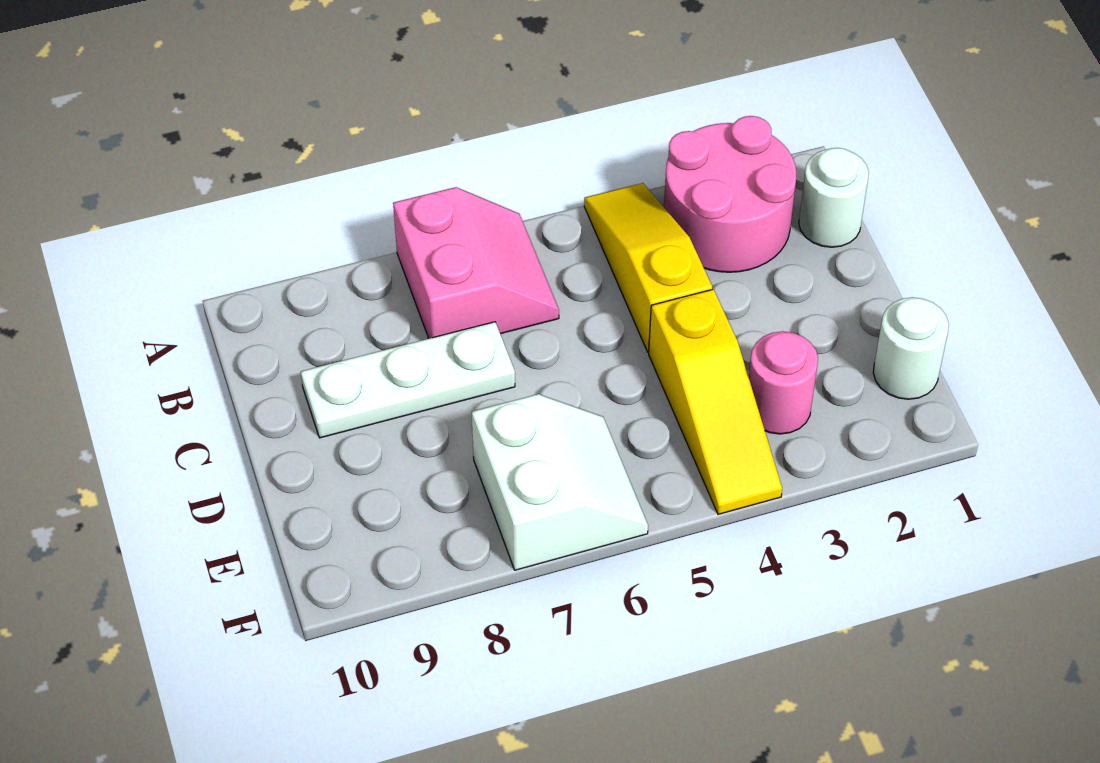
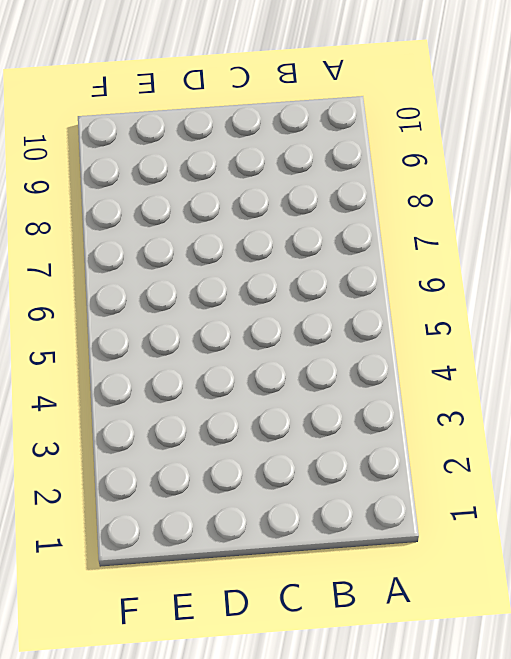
none -> pink 2x2 round brick [664,116,796,272]
none -> yellow 1x3 slope [584,183,712,352]

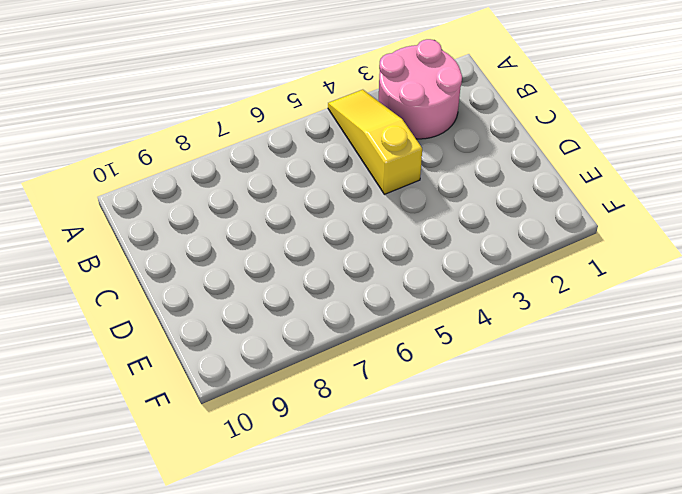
none -> pink 2x2 slope [393,187,559,338]
none -> white 1x1 round brick [799,148,869,247]

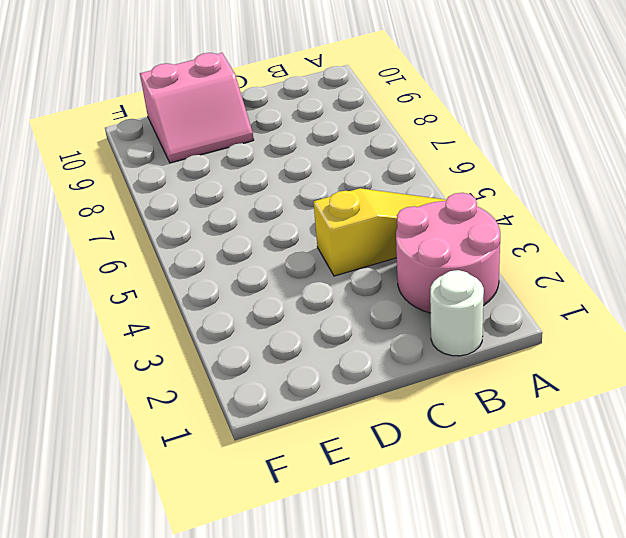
pink 2x2 slope [140,53,254,163] -> pink 2x2 slope moved to [393,187,559,338]
none -> white 1x3 plate [301,322,515,438]
none -> yellow 1x3 slope [649,289,782,514]

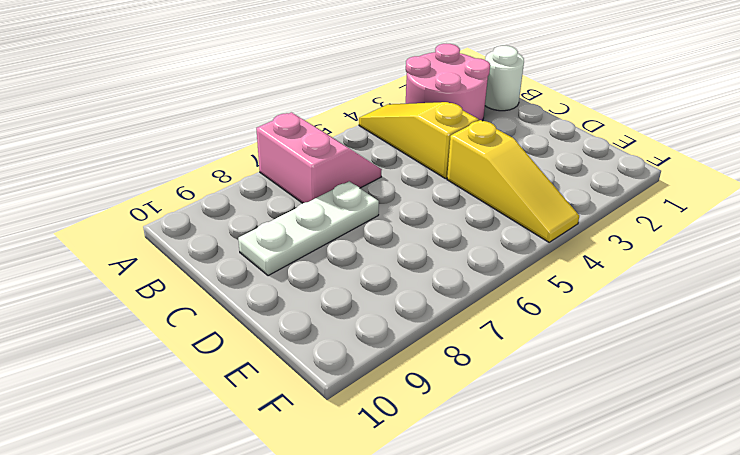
none -> white 1x1 round brick [873,297,949,399]
none -> pink 1x1 round brick [749,331,818,434]

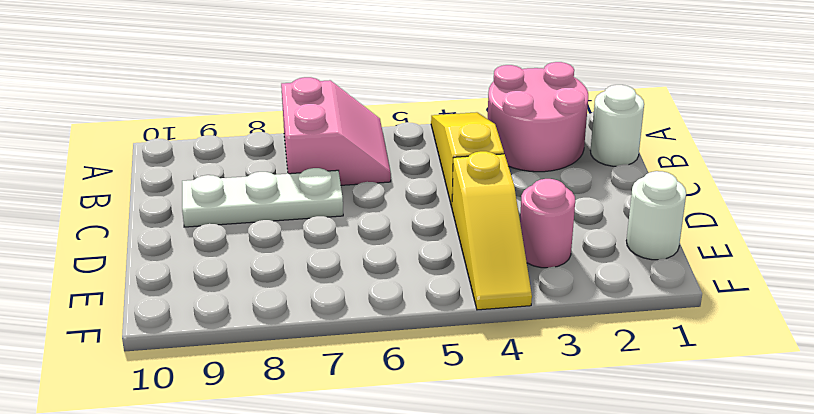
none -> white 2x2 slope [472,394,648,570]

